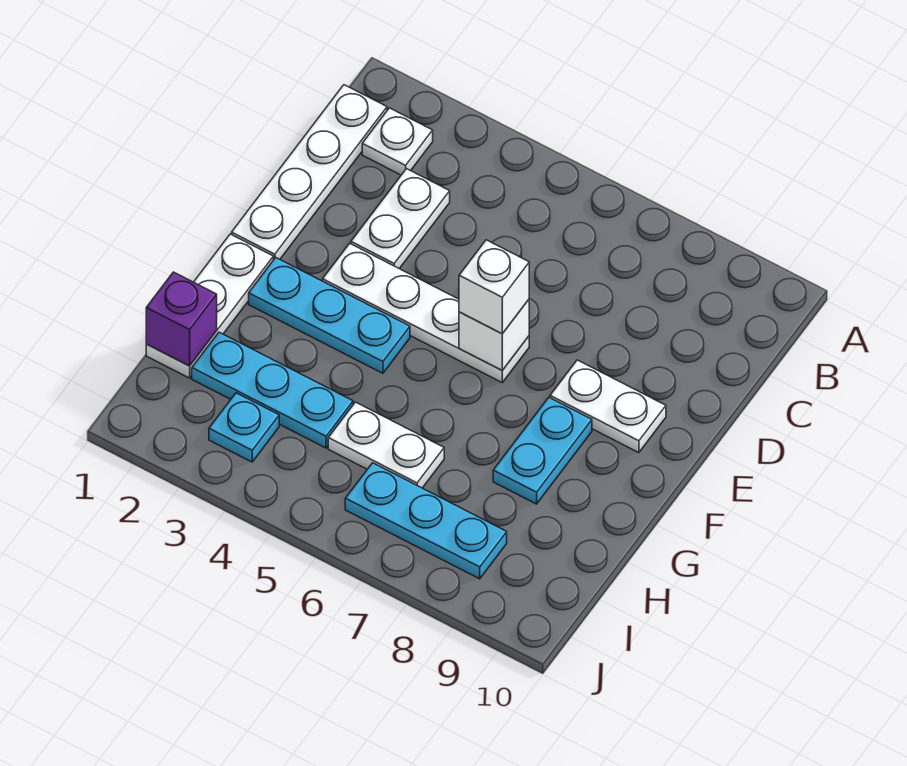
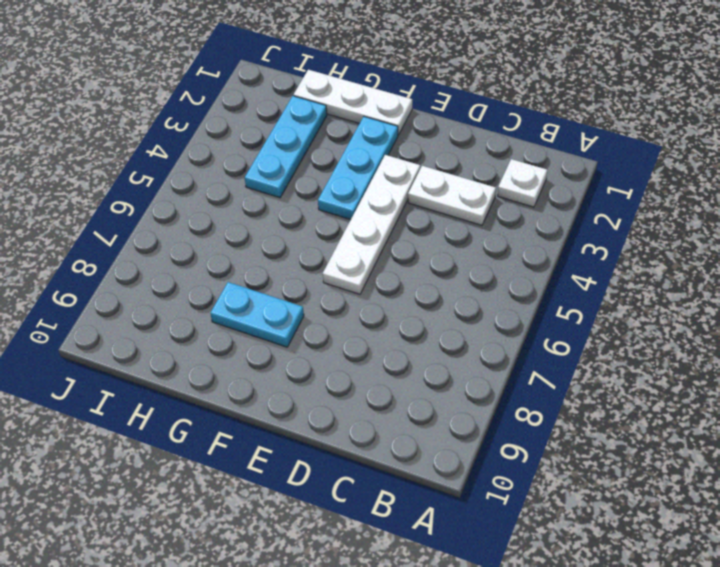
none -> white 1x4 plate [232,85,387,260]
none -> white 1x2 plate [550,360,666,453]
none -> white 1x2 plate [328,402,444,488]

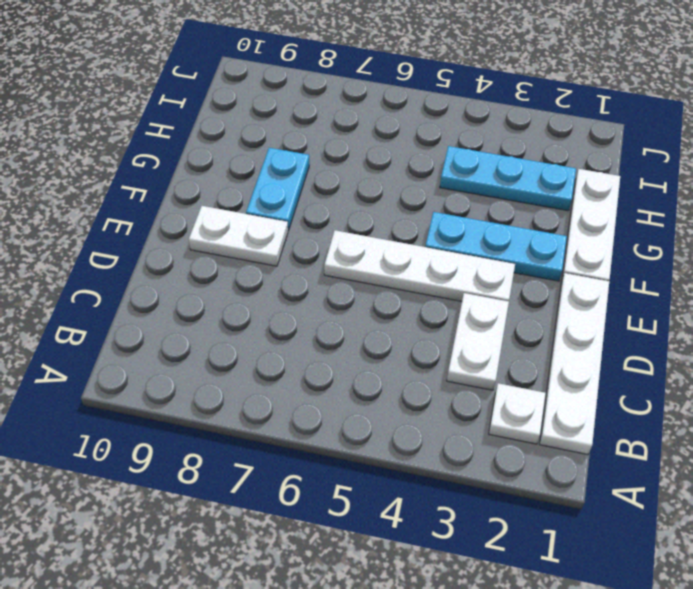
none -> white 1x2 plate [328,402,444,488]
none -> cyan 1x1 plate [209,393,279,462]
none -> cyan 1x3 plate [345,463,507,579]

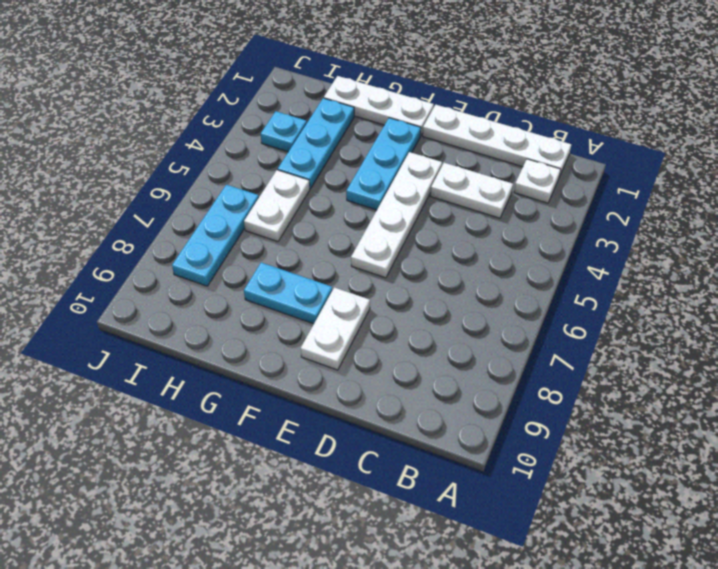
none -> white 1x1 brick [459,300,529,370]
none -> purple 1x1 brick [146,272,217,366]
none -> white 1x1 brick [459,240,529,334]

